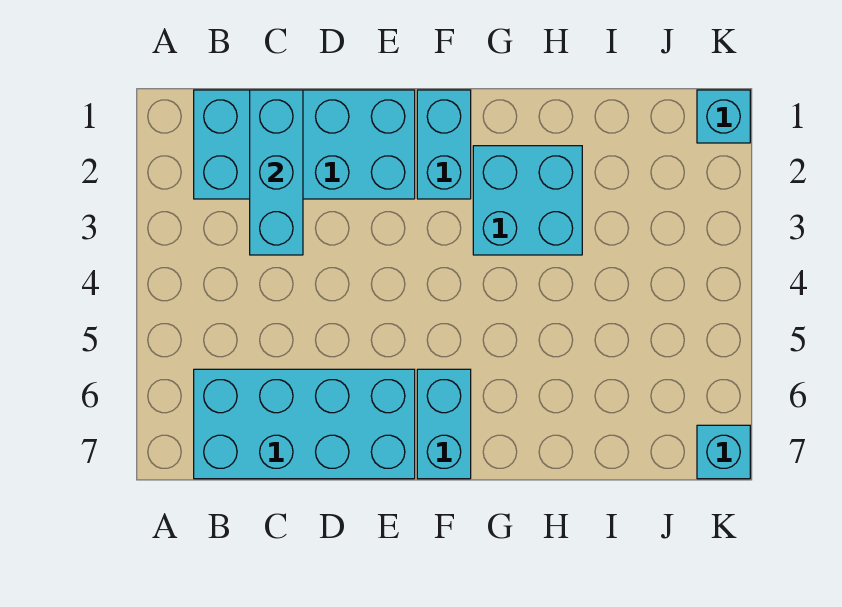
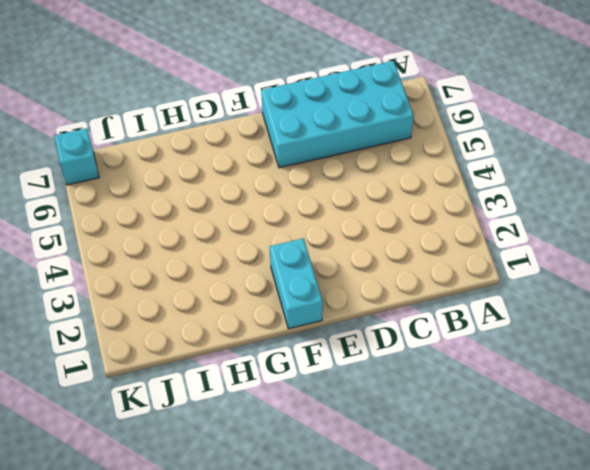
none -> cyan 2x4 brick [194,90,415,199]
none -> cyan 1x2 brick [417,369,471,479]

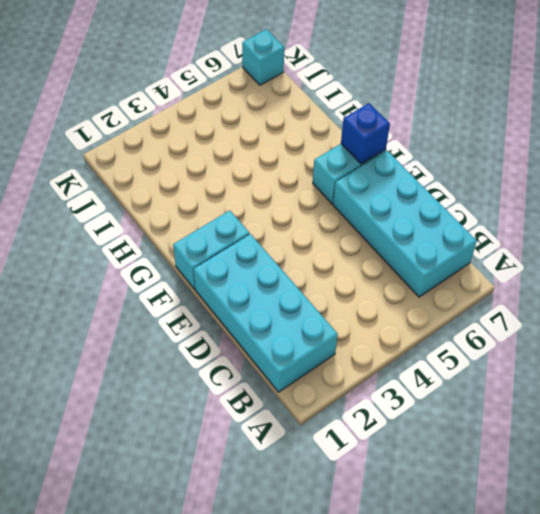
blue 1x1 brick [341,103,390,164] -> none
none -> cyan 2x2 brick [473,146,582,255]
none -> cyan 1x1 brick [697,90,750,143]

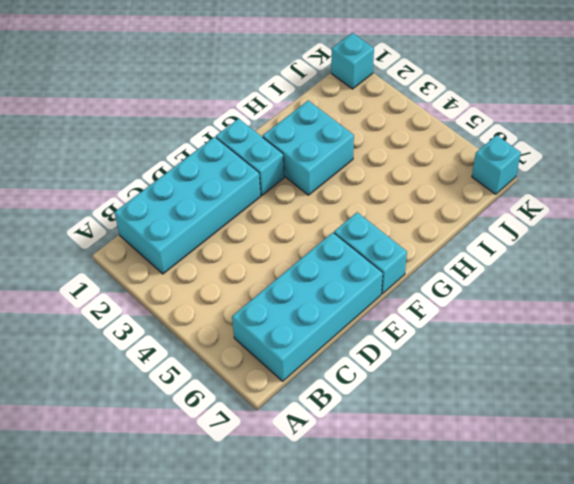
none -> cyan 1x3 brick [250,90,303,255]

